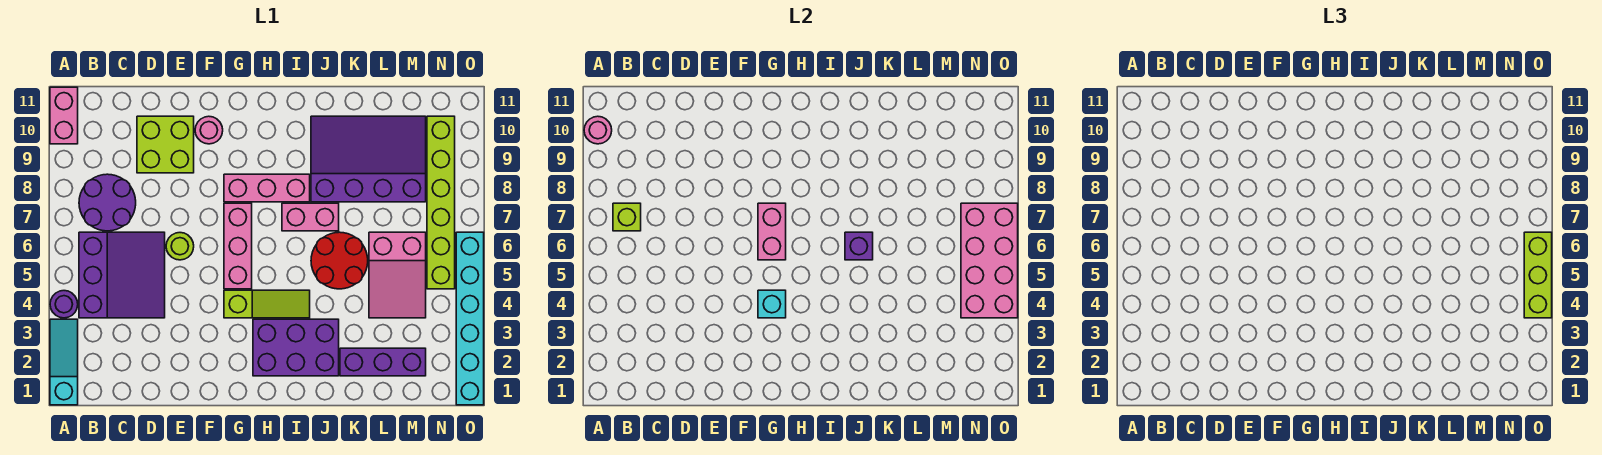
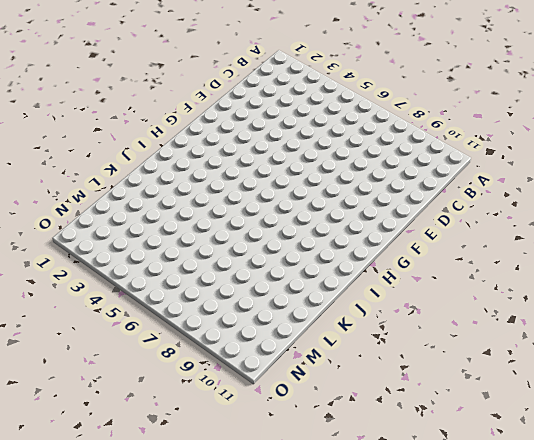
none -> cyan 1x3 slope [50,319,78,405]
none -> purple 1x1 round brick [50,291,78,318]
none -> pink 1x2 brick [50,87,78,144]

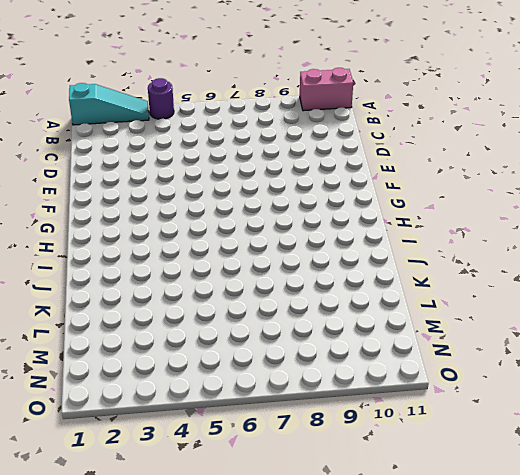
none -> purple 3x3 slope [79,232,165,318]
none -> purple 2x2 round brick [79,174,136,231]
none -> lime 2x2 brick [137,116,194,173]

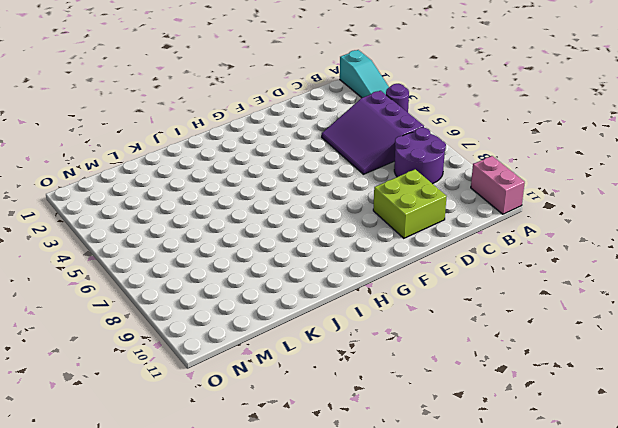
none -> lime 1x1 round brick [166,233,194,260]
none -> pink 1x1 round brick [195,116,223,144]
none -> lime 1x3 slope [224,290,310,318]

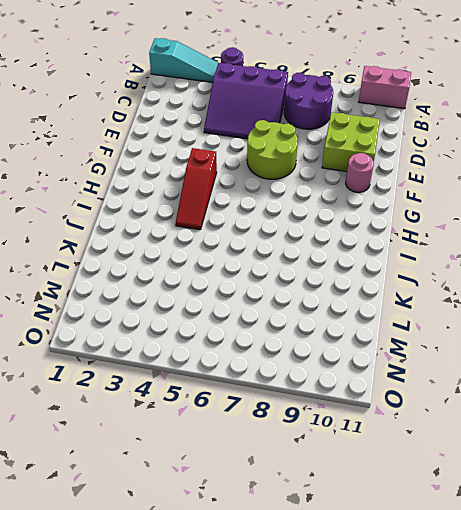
lime 2x2 round brick [247,120,298,179] -> lime 1x1 round brick [166,233,194,260]
red 1x3 slope [176,148,217,230] -> lime 1x3 slope [224,290,310,318]
none -> pink 1x3 brick [224,203,252,289]
none -> pink 1x3 brick [224,174,310,202]
none -> purple 2x3 brick [253,319,339,376]

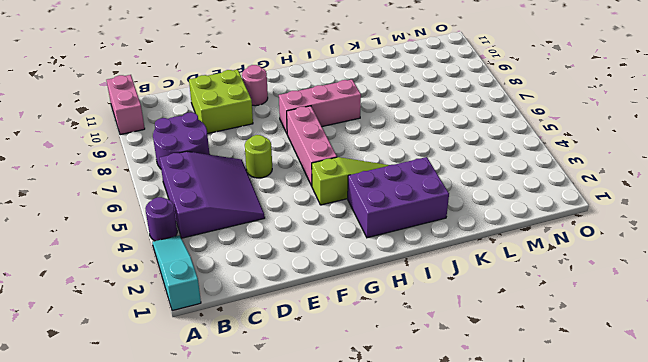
none -> pink 1x2 brick [282,203,339,231]
none -> red 2x2 round brick [311,232,368,289]
none -> purple 3x4 slope [311,116,426,202]

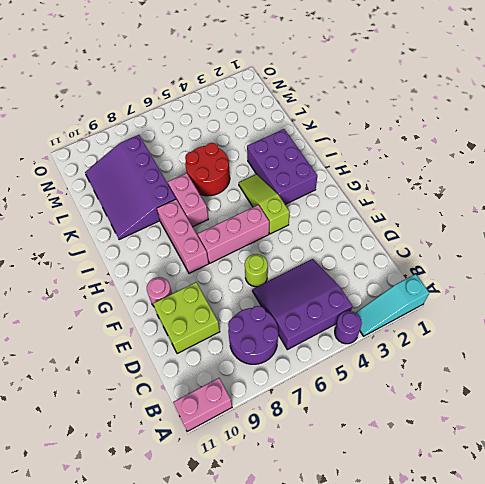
none -> purple 1x3 brick [340,348,426,376]
none -> pink 2x3 slope [369,232,426,318]
none -> lime 1x6 brick [427,116,455,289]

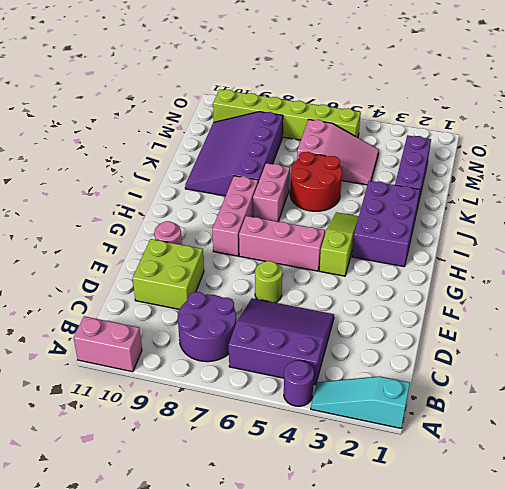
none -> cyan 1x6 brick [456,232,484,405]
none -> pink 1x1 round brick [584,116,612,144]
none -> lime 1x1 brick [613,203,641,231]

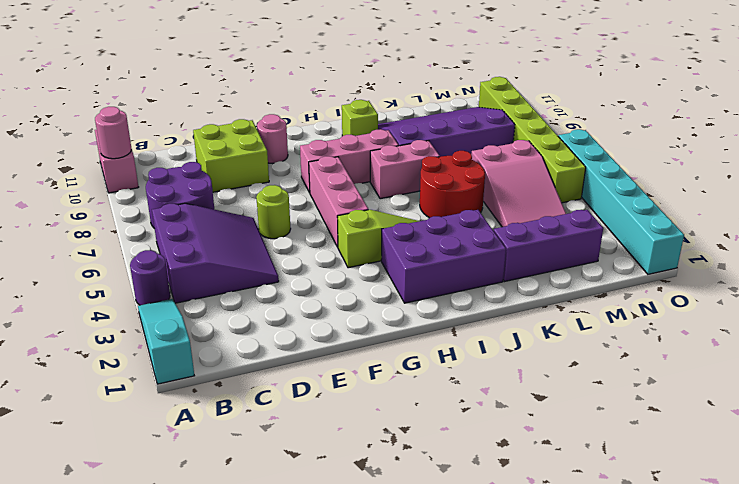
lime 1x1 brick [342,100,378,136] -> lime 1x1 brick moved to [613,203,641,231]
none -> cyan 1x1 brick [758,290,786,318]
none -> pink 1x2 brick [758,203,786,260]
none -> purple 1x1 brick [845,232,873,260]

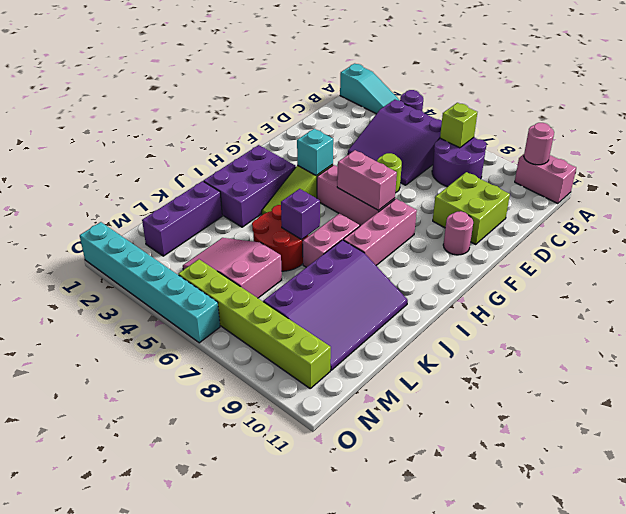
none -> pink 2x4 brick [961,203,1018,318]
none -> lime 1x3 brick [1524,232,1552,318]

